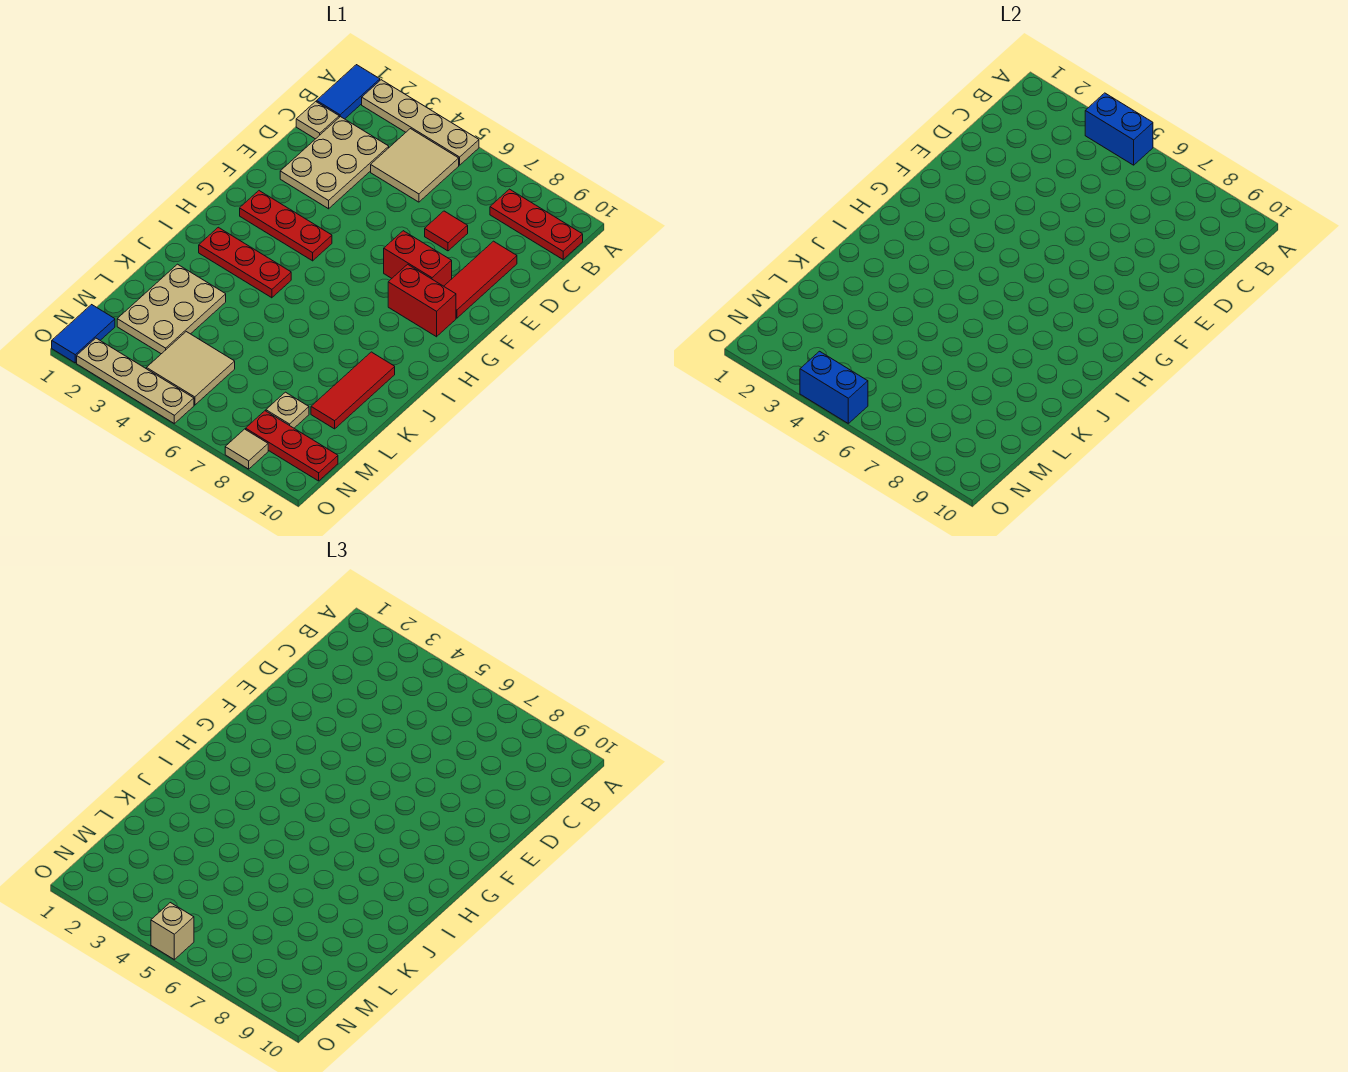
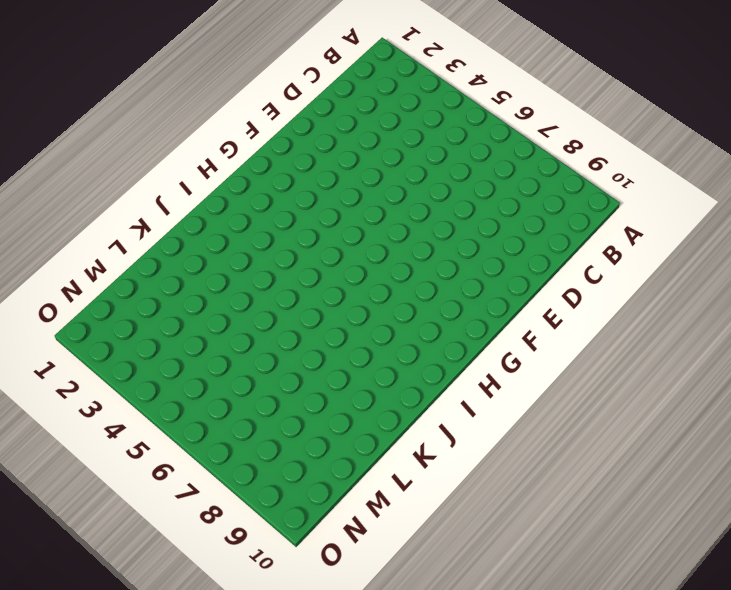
none -> blue 1x2 tile [317,65,380,119]
none -> tan 1x4 plate [362,80,479,165]
none -> tan 2x2 tile [371,129,459,202]

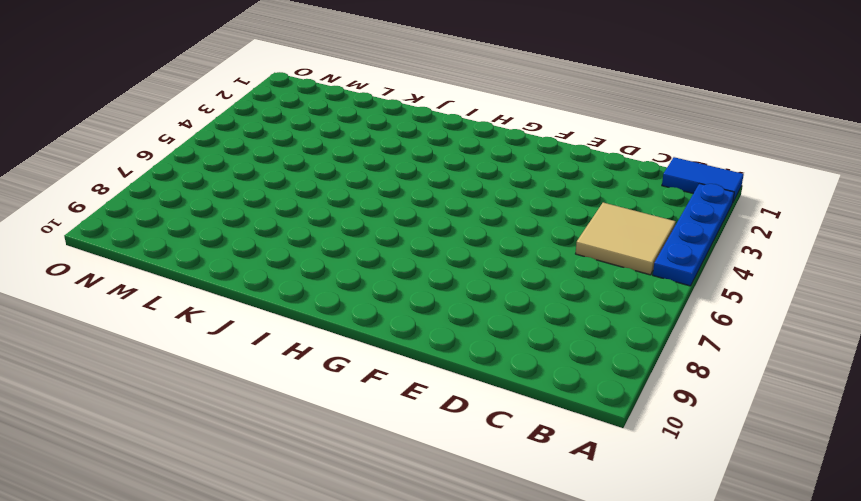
blue 1x4 plate [653,184,734,286] -> tan 1x4 plate [362,80,479,165]
none -> red 1x3 plate [490,189,583,259]
none -> tan 1x1 plate [296,101,339,139]
none -> tan 2x3 plate [280,117,389,209]

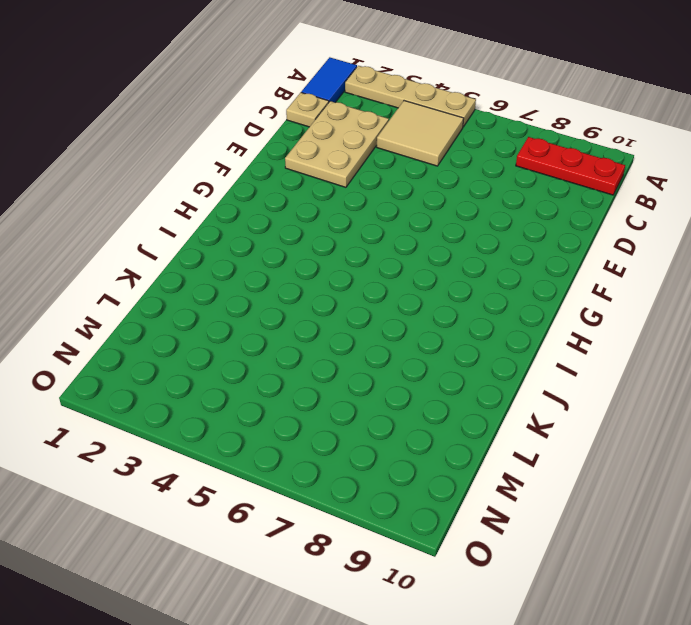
none -> red 1x1 tile [425,211,468,251]
none -> red 1x3 tile [444,241,517,318]
none -> red 1x2 brick [384,231,452,286]

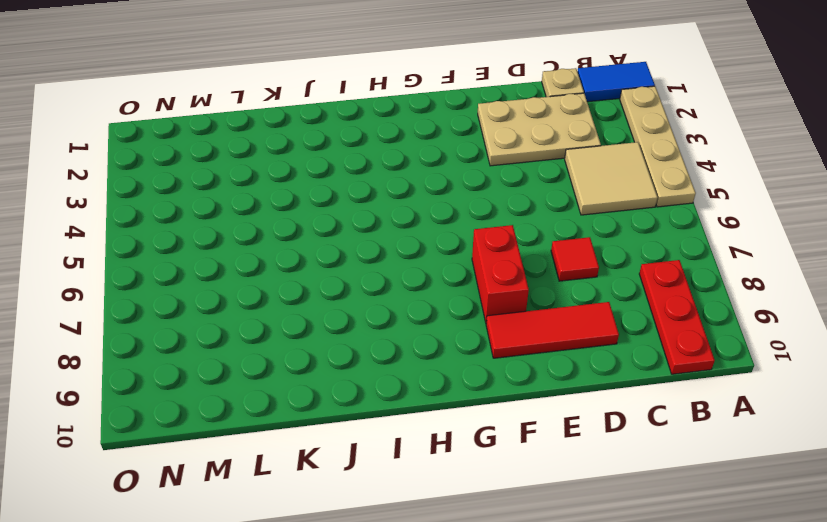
none -> red 1x3 plate [240,191,332,261]
none -> red 1x2 brick [388,264,456,337]
none -> red 1x3 plate [199,227,291,298]

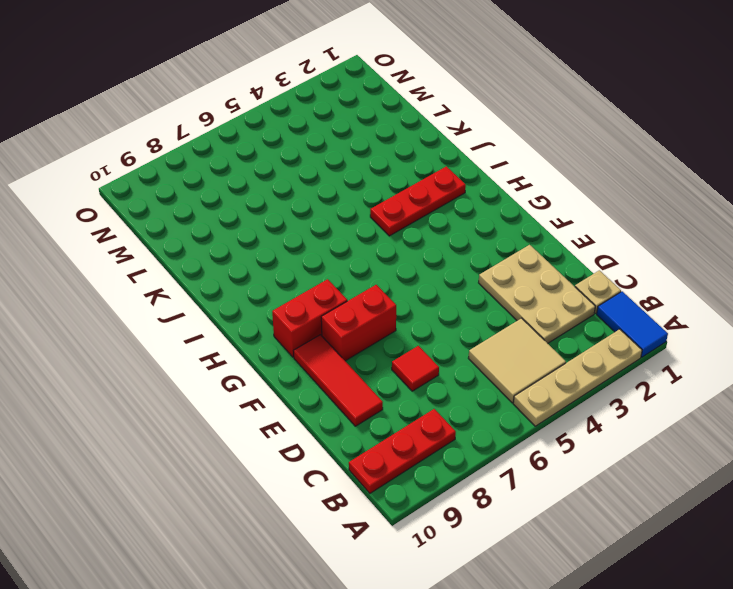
none -> red 1x3 plate [240,191,332,261]
none -> red 1x3 tile [311,352,395,429]
none -> tan 2x3 plate [117,264,226,354]

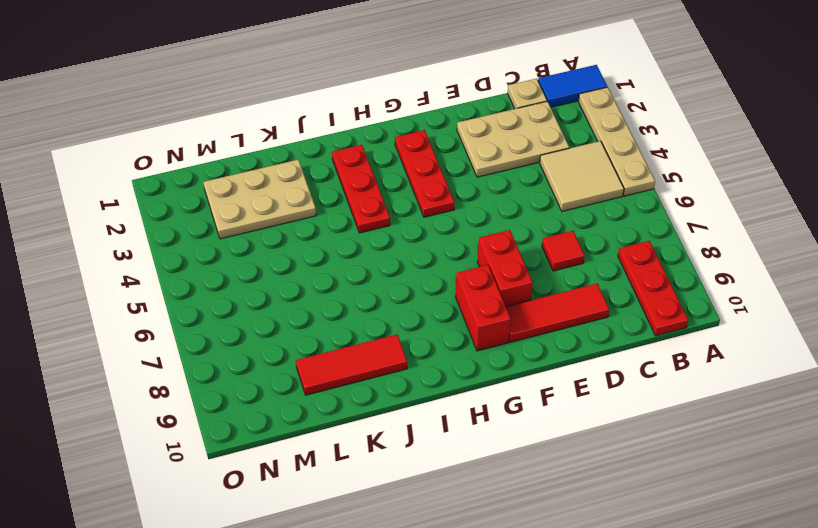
none -> tan 2x2 tile [146,332,235,405]
none -> tan 1x1 plate [266,392,309,428]
none -> blue 1x2 tile [52,305,115,363]

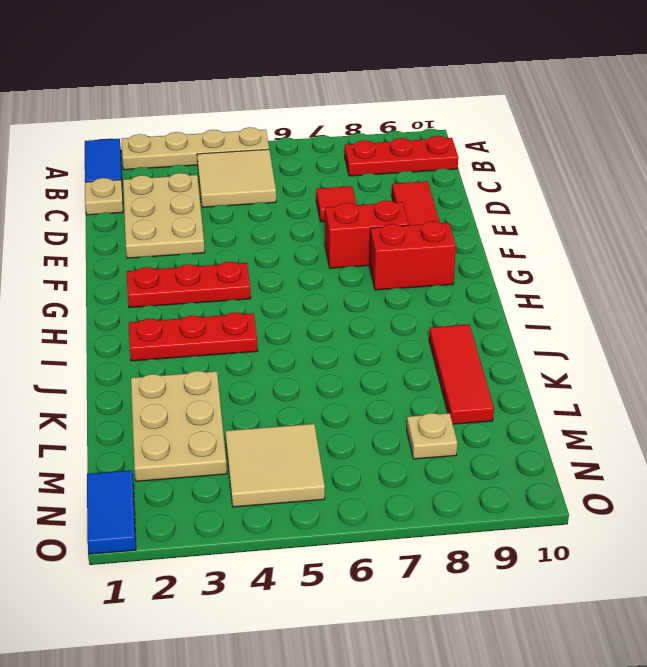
none -> red 1x3 plate [246,411,338,481]
none -> tan 1x4 plate [77,338,194,423]
none -> tan 1x1 tile [225,429,268,469]

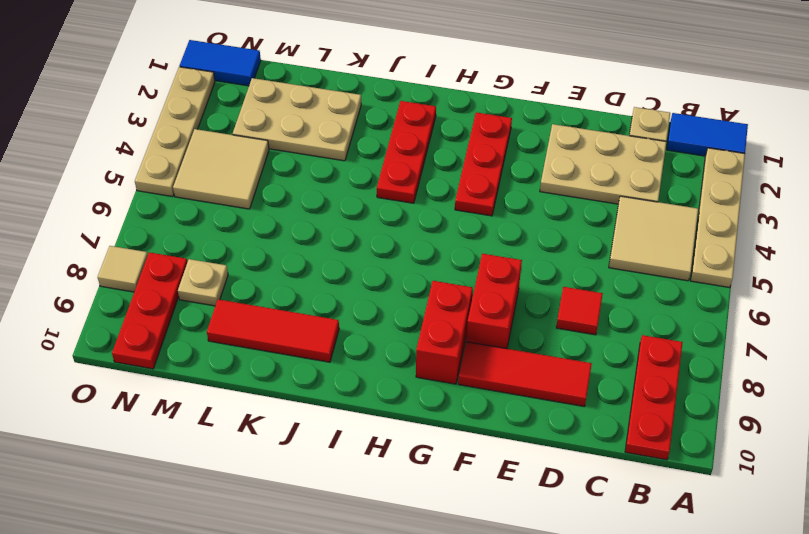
none -> blue 1x2 brick [1085,93,1153,165]
none -> blue 1x2 brick [800,351,868,423]
none -> tan 1x1 brick [151,903,194,959]

